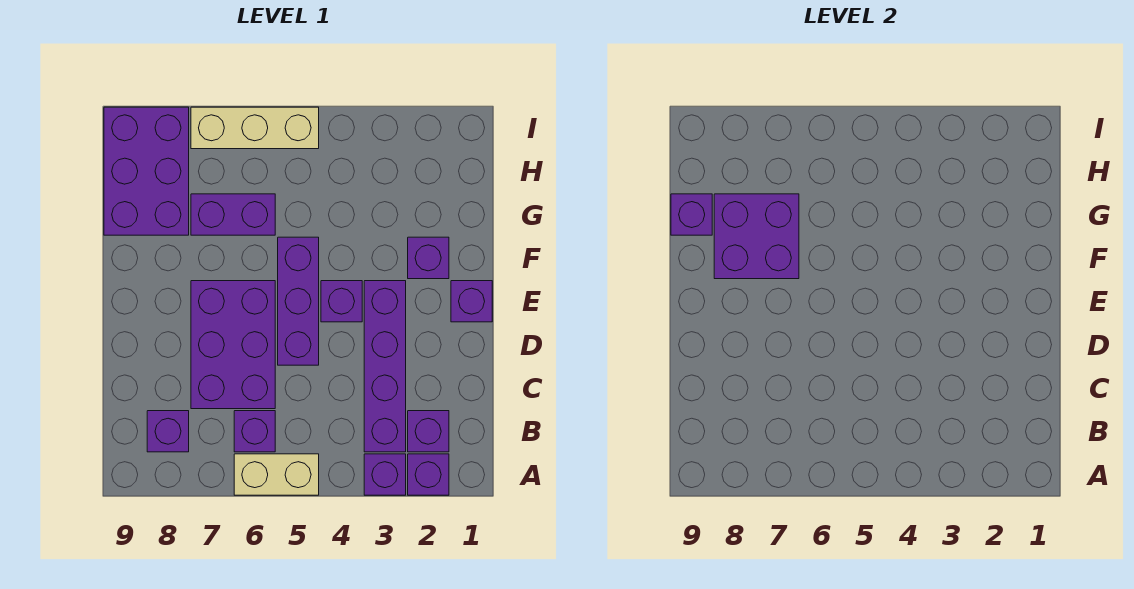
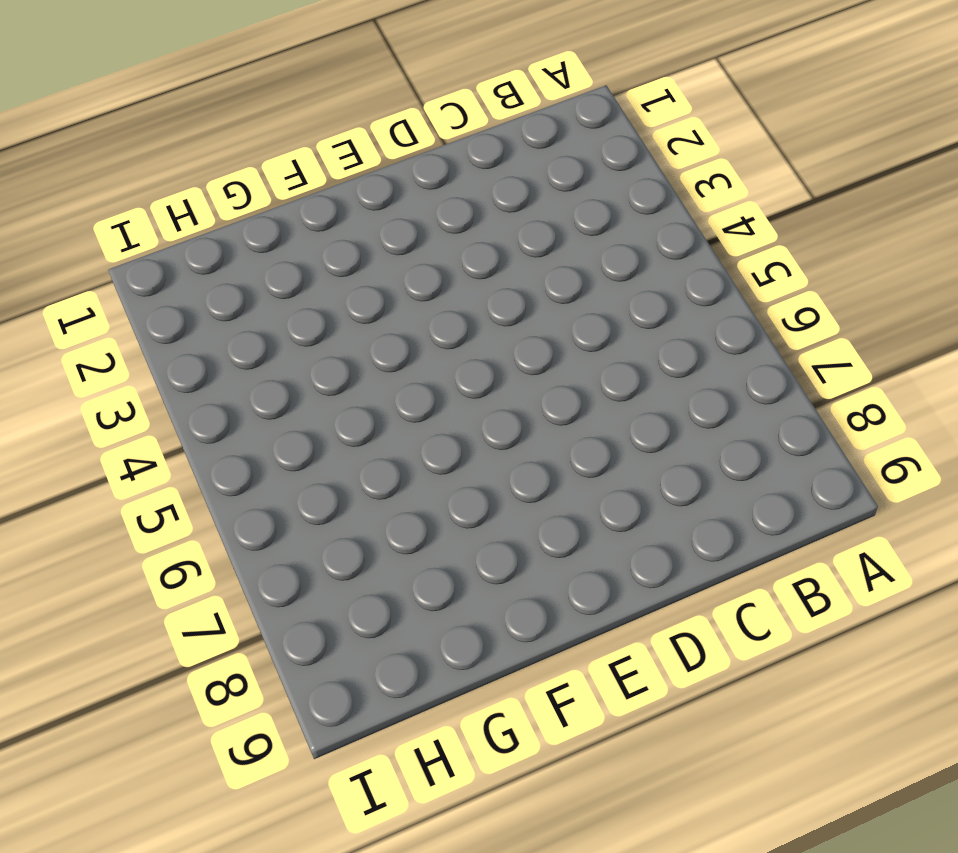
none -> purple 1x1 brick [408,454,449,495]
none -> purple 1x1 brick [364,454,406,495]
none -> tan 1x2 brick [234,454,319,495]

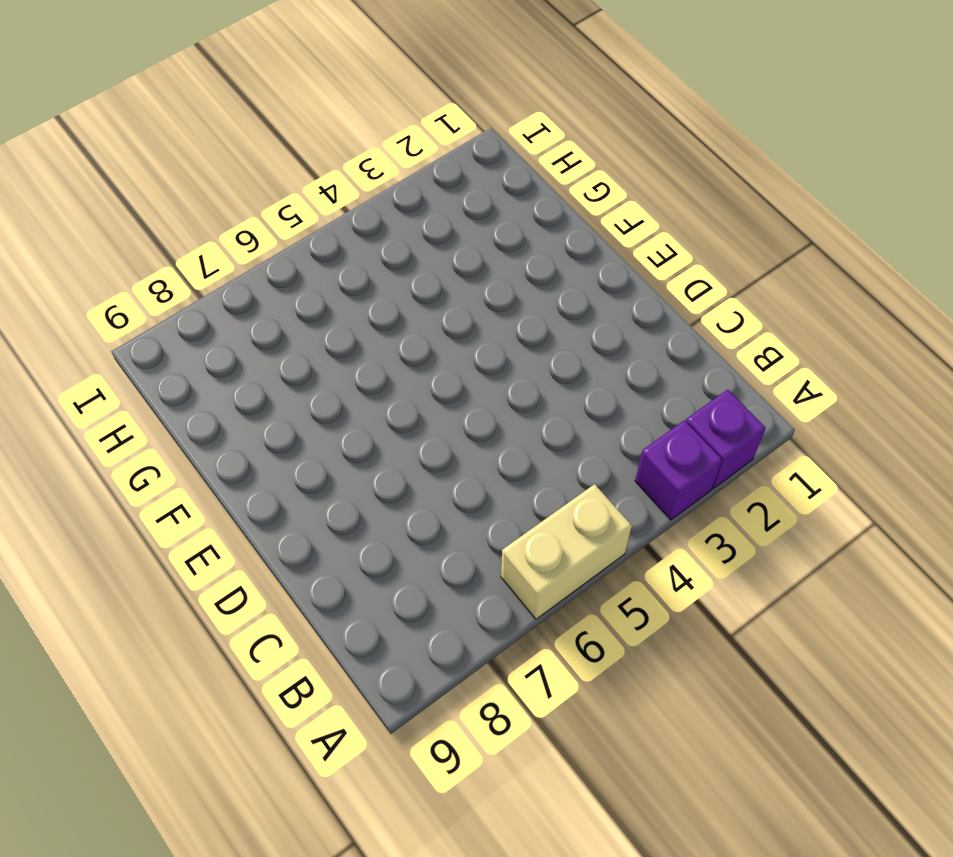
none -> purple 1x1 brick [408,411,449,452]
none -> purple 1x4 brick [364,281,406,452]
none -> purple 1x1 brick [234,411,275,452]

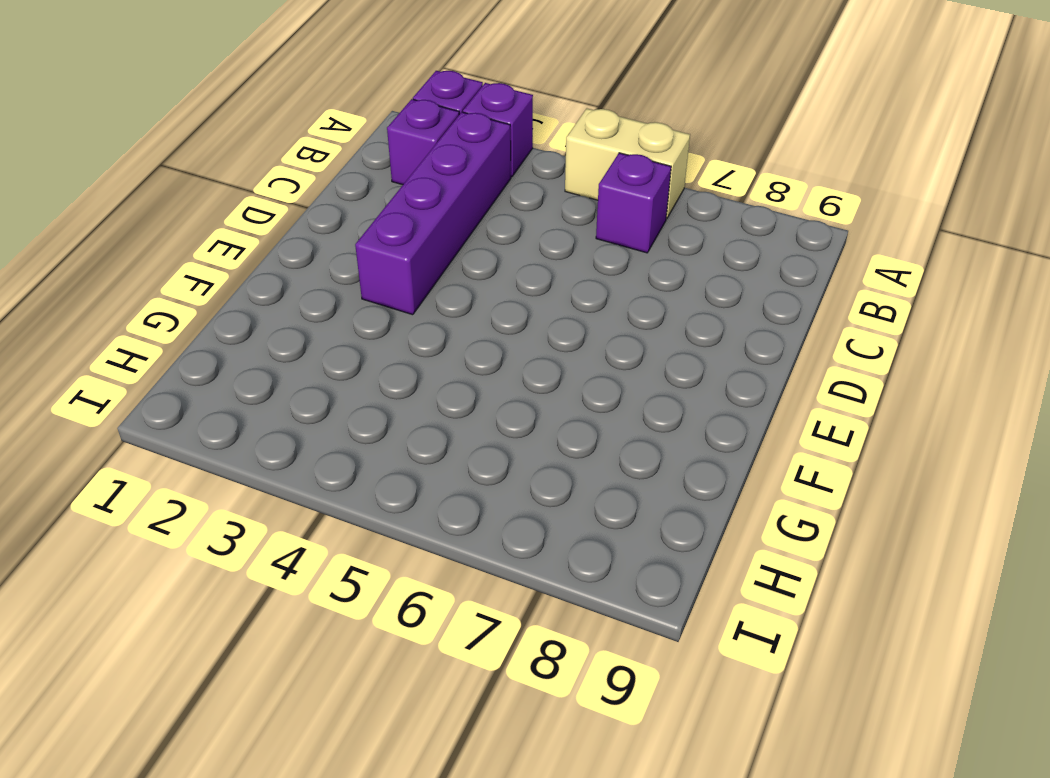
none -> purple 1x1 brick [147,411,189,452]
none -> purple 2x3 brick [191,281,275,409]
none -> purple 1x3 brick [278,237,319,365]

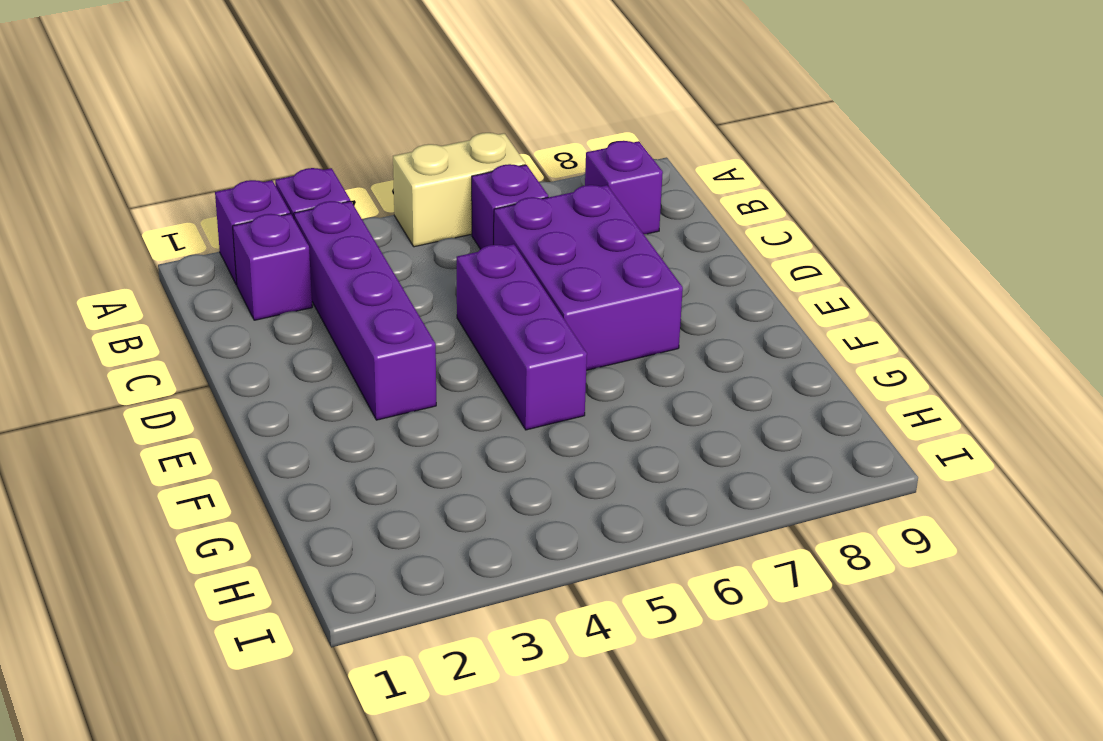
none -> purple 1x1 brick [451,281,492,322]
none -> purple 1x1 brick [321,281,362,322]
none -> purple 1x1 brick [408,237,449,279]

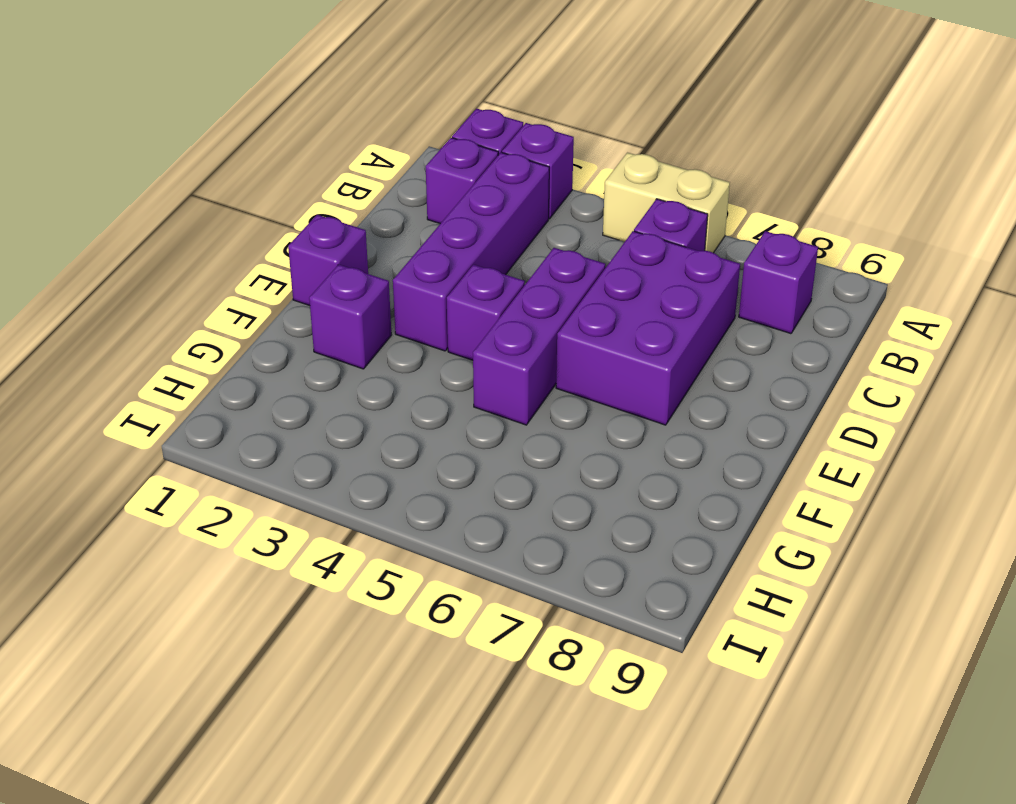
none -> purple 1x2 brick [191,194,275,235]
none -> purple 2x3 brick [104,107,189,235]
none -> tan 1x3 brick [191,107,319,149]

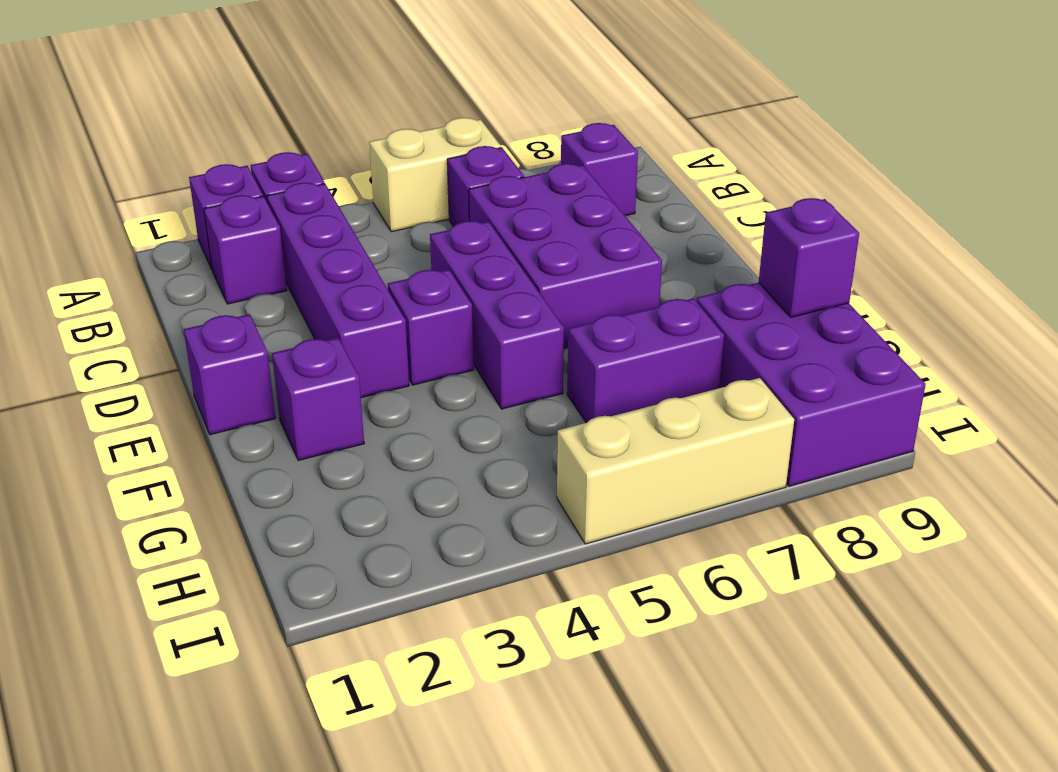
none -> purple 2x2 brick [714,194,799,279]

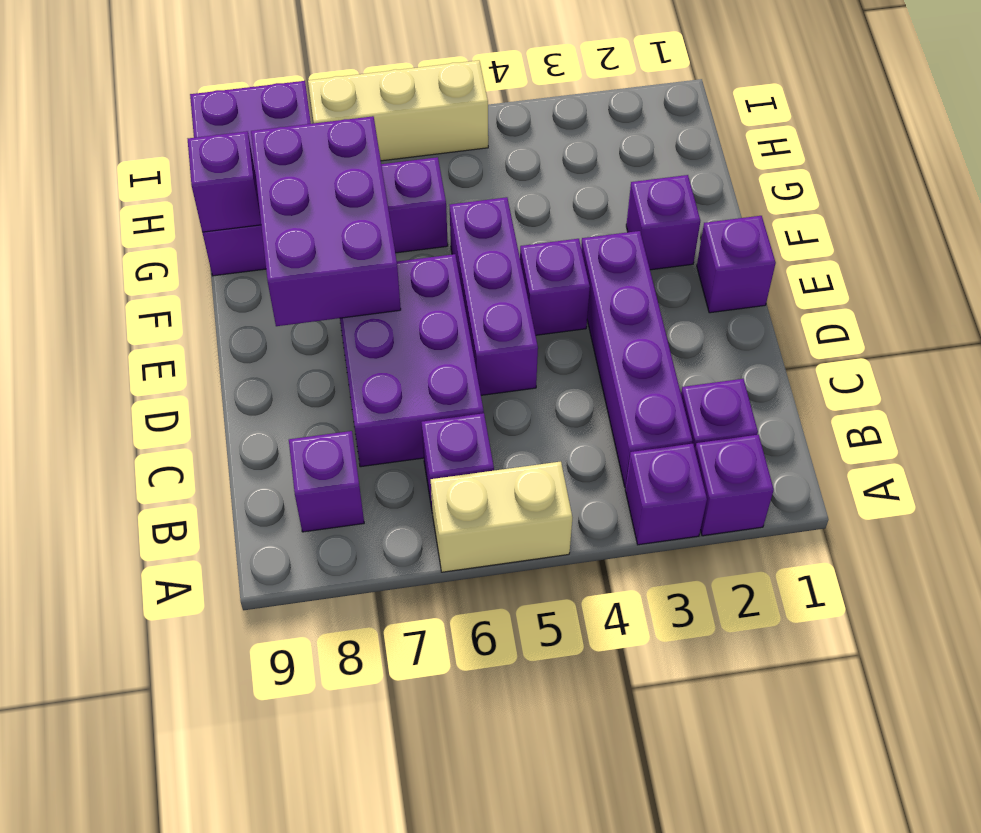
purple 2x3 brick [251,116,401,326] -> purple 2x2 brick [714,194,799,279]

